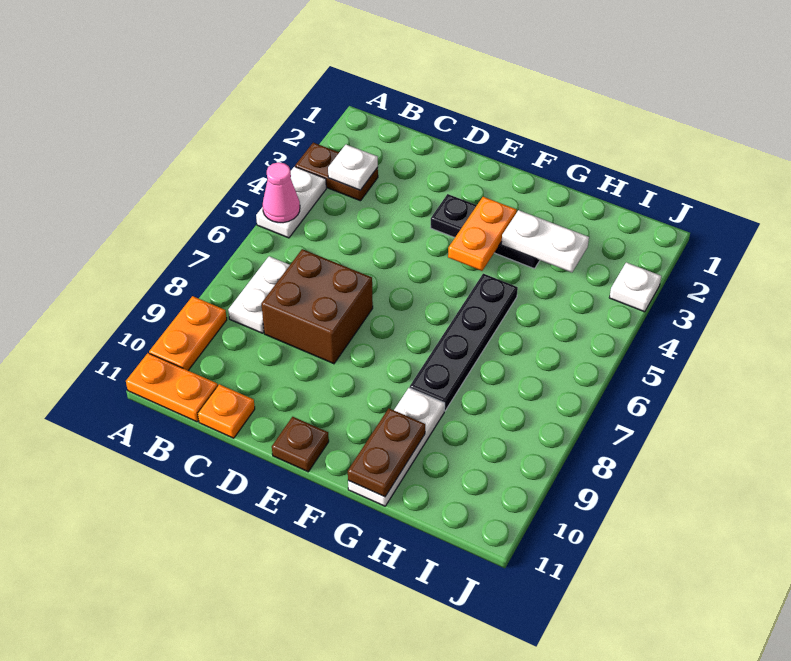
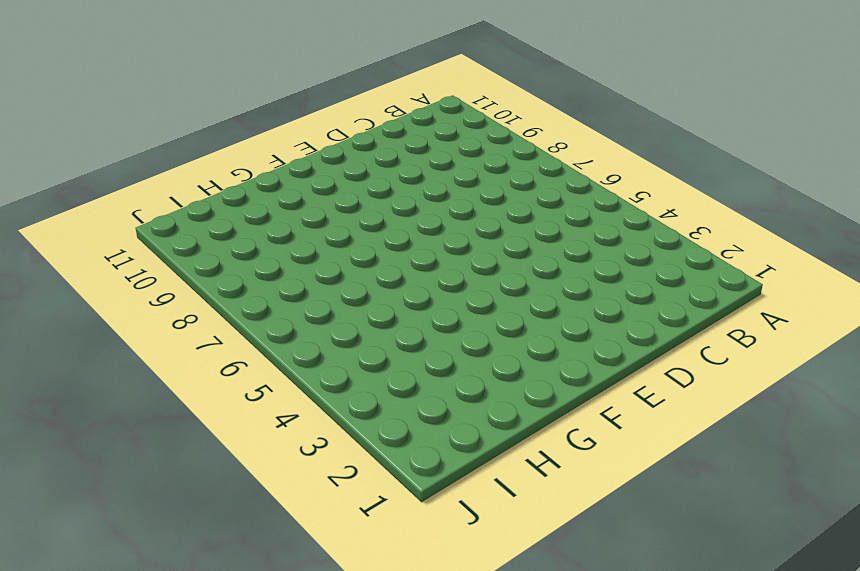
none -> brown 1x2 plate [295,143,378,201]
none -> white 1x2 plate [256,167,326,238]
none -> orange 1x2 plate [149,296,227,370]

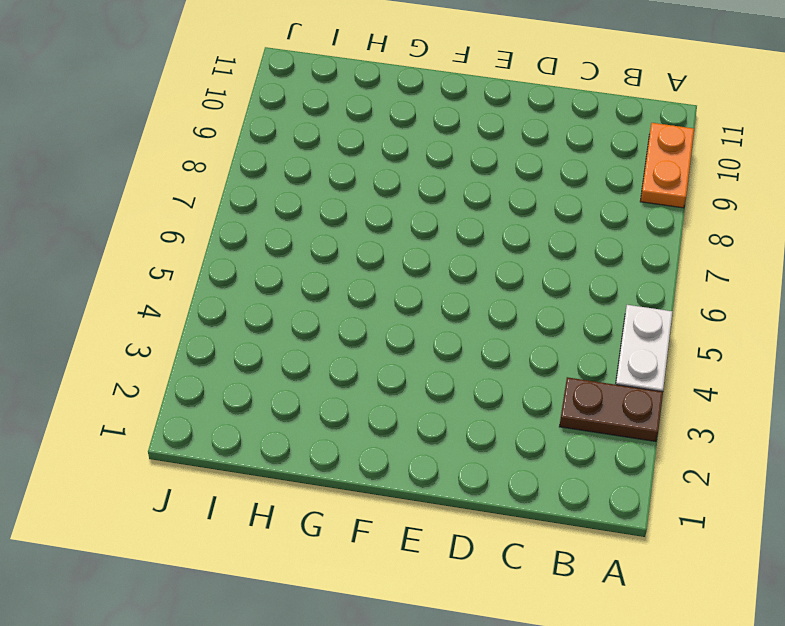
none -> orange 1x2 plate [126,353,218,422]
none -> white 1x2 plate [228,256,290,333]
none -> brown 2x2 brick [261,249,373,364]

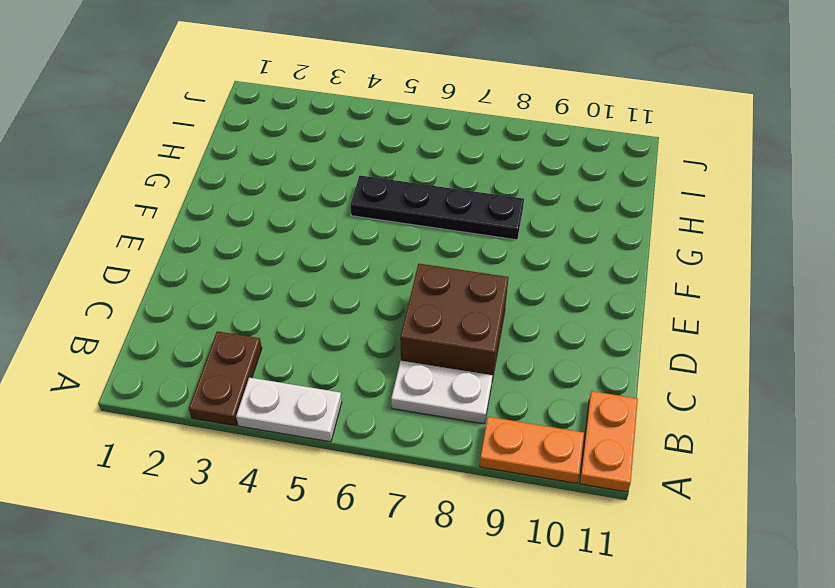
none -> orange 1x1 plate [198,384,255,438]
none -> black 1x3 plate [431,194,540,269]
none -> brown 1x1 plate [272,417,329,472]

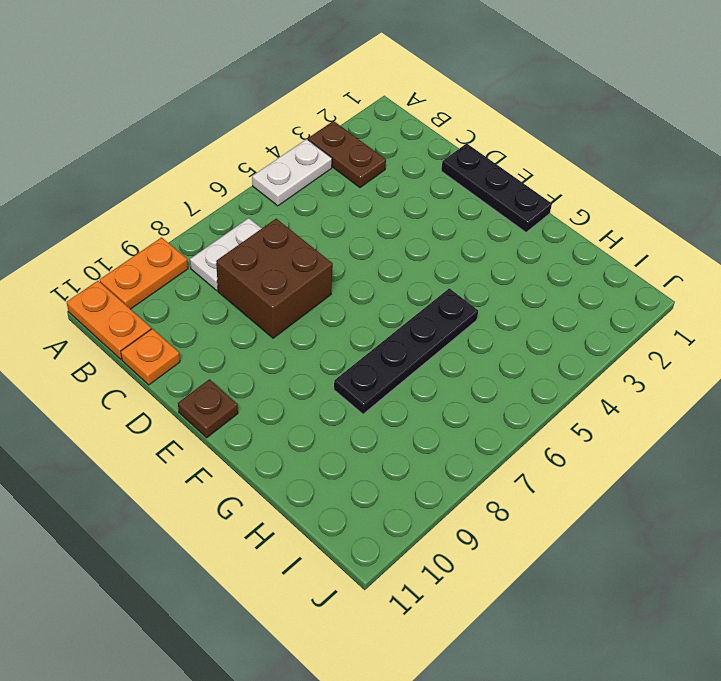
black 1x3 plate [441,143,552,232] -> black 1x3 plate moved to [431,194,540,269]
none -> white 1x3 plate [348,388,445,506]
none -> white 1x1 plate [609,262,661,312]
none -> pink 1x1 cone [263,162,300,223]

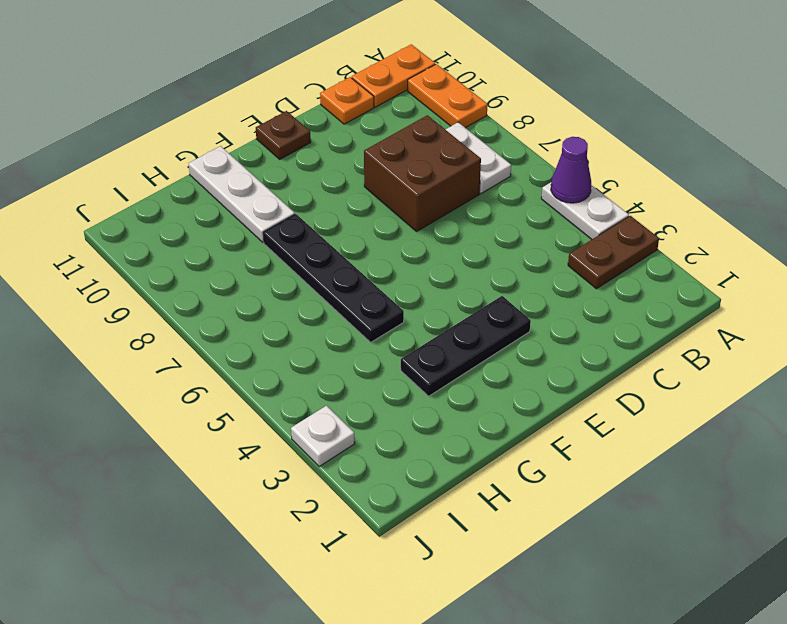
purple 1x1 cone [551,137,591,203] -> pink 1x1 cone [263,162,300,223]
none -> white 1x1 plate [328,145,378,190]
none -> orange 1x2 plate [448,197,517,271]
none -> white 1x2 plate [501,210,589,272]

